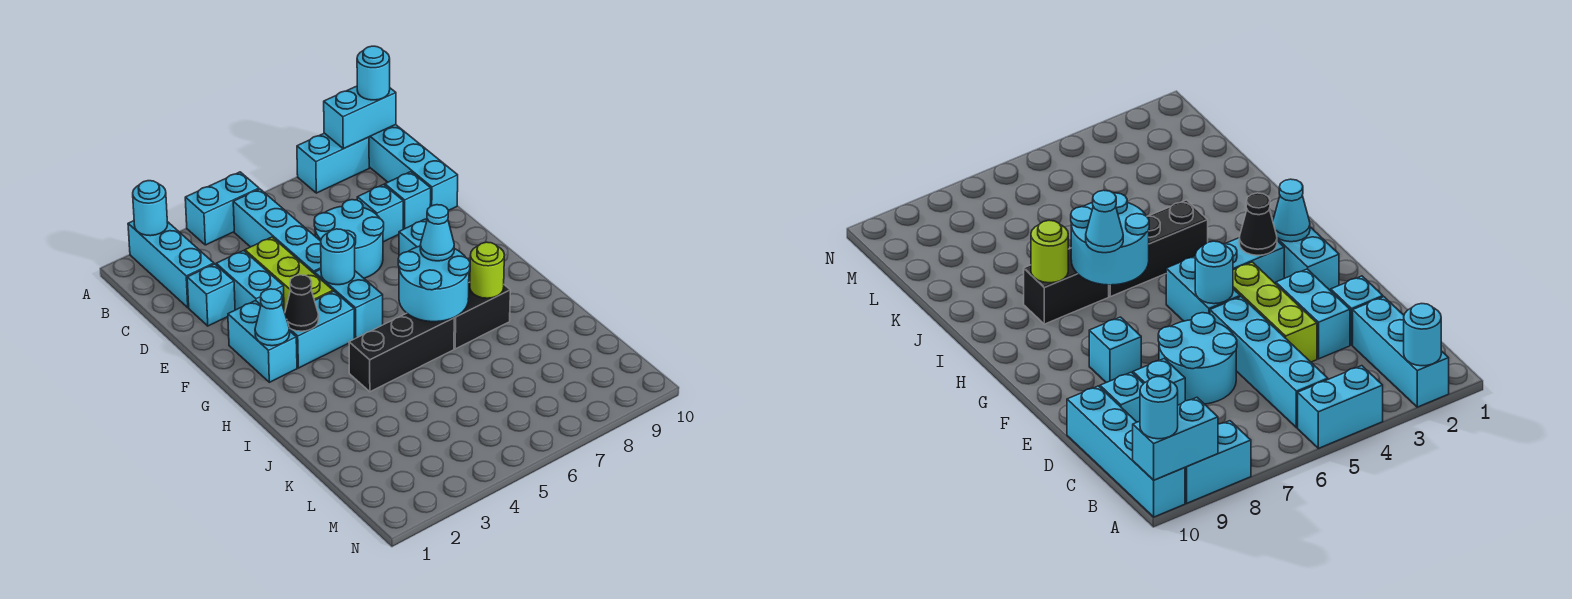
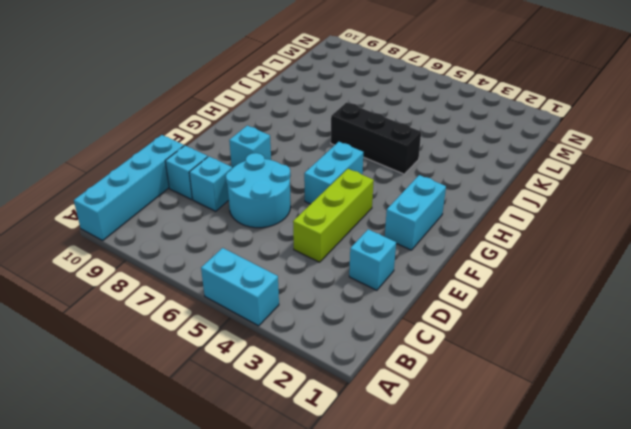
none -> cyan 1x3 brick [128,221,214,308]
none -> cyan 1x2 brick [297,133,369,193]
none -> cyan 1x4 brick [233,189,321,274]

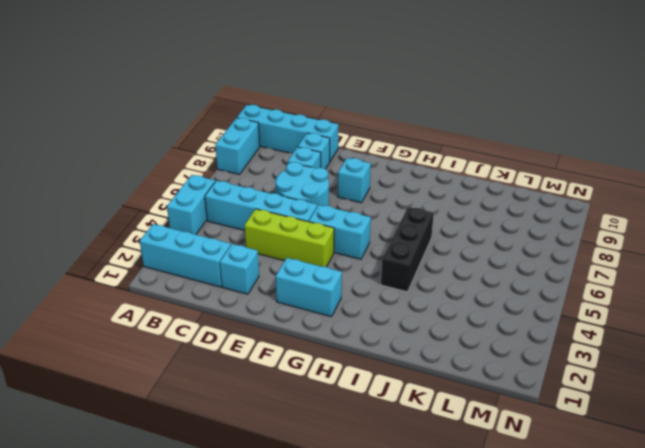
none -> cyan 1x2 brick [216,251,284,310]
none -> cyan 1x2 brick [289,291,354,368]
none -> black 1x2 brick [454,282,510,349]

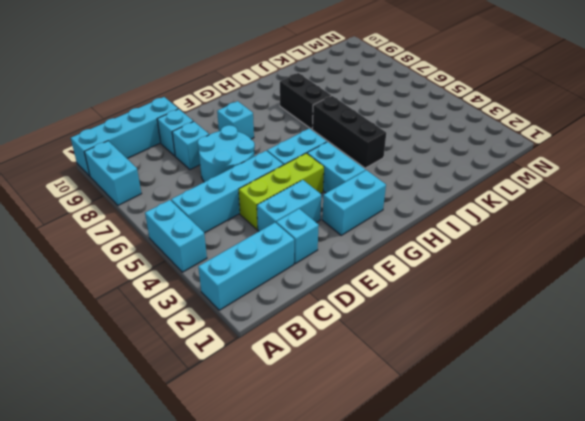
none -> cyan 1x1 round brick [133,181,168,236]
none -> cyan 1x2 brick [324,86,396,149]
none -> cyan 1x1 round brick [321,229,355,285]

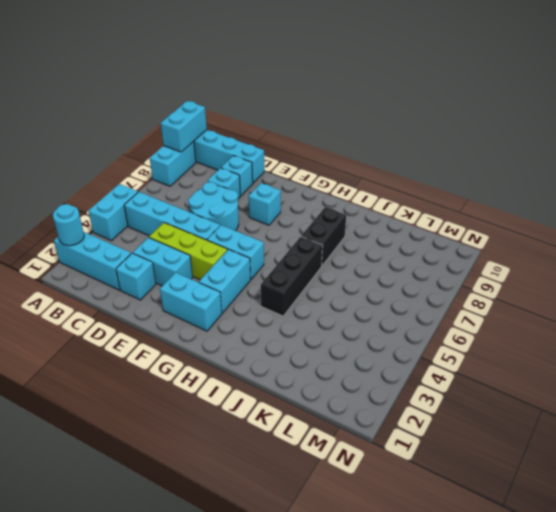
none -> cyan 1x1 round brick [321,229,355,285]
none -> cyan 1x1 cone [255,289,290,346]
none -> black 1x1 cone [285,275,319,331]

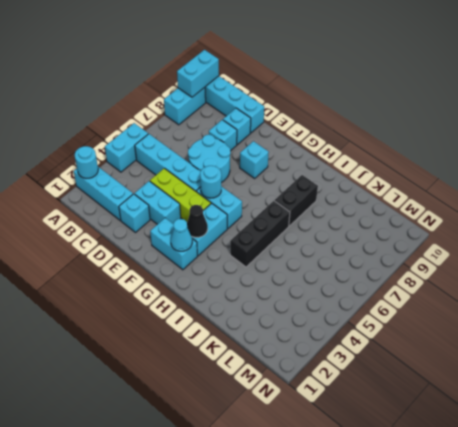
none -> cyan 2x2 round brick [398,246,470,322]
none -> lime 1x1 round brick [470,242,504,298]
none -> cyan 1x1 round brick [357,46,390,100]

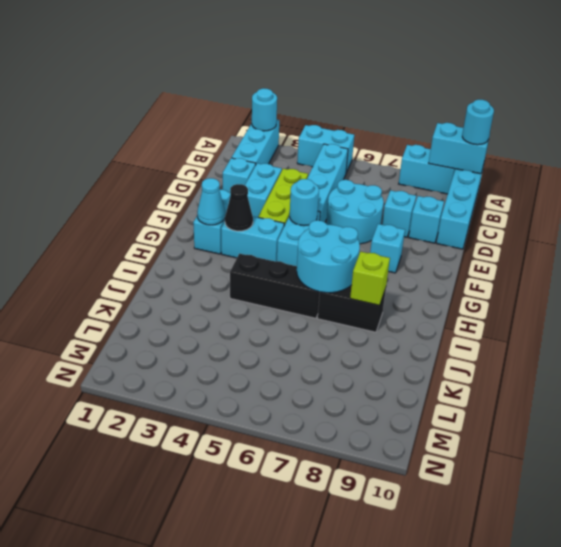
lime 1x1 brick [350,252,390,305] -> lime 1x1 round brick [470,242,504,298]
none -> cyan 1x1 cone [420,205,454,261]

